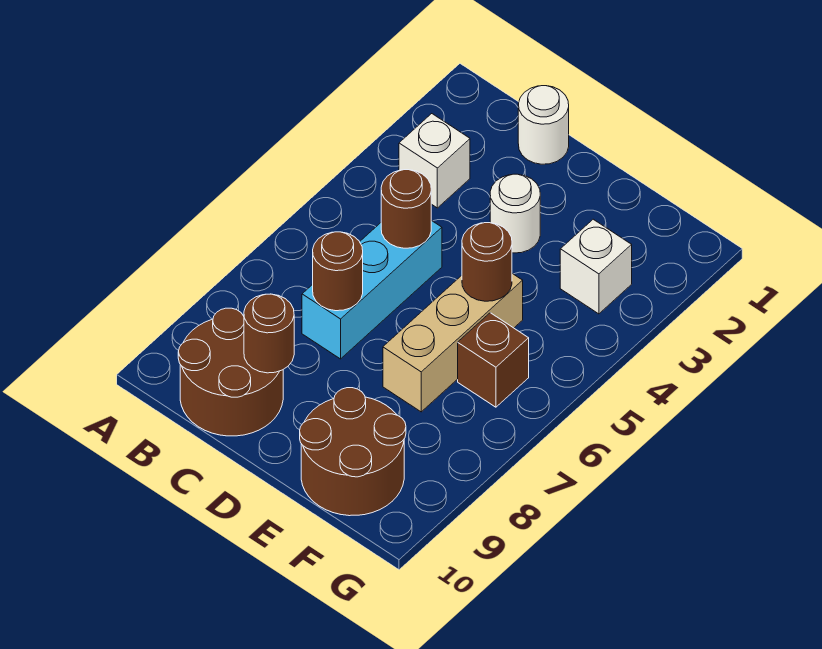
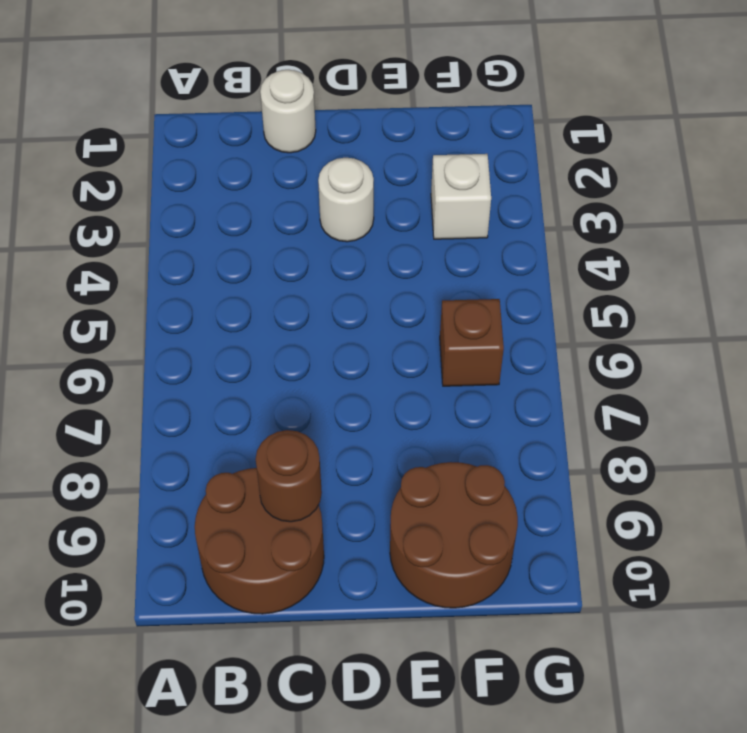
none -> white 1x1 brick [399,114,470,208]
none -> cyan 1x3 brick [302,220,442,359]
none -> tan 1x3 brick [383,274,523,412]

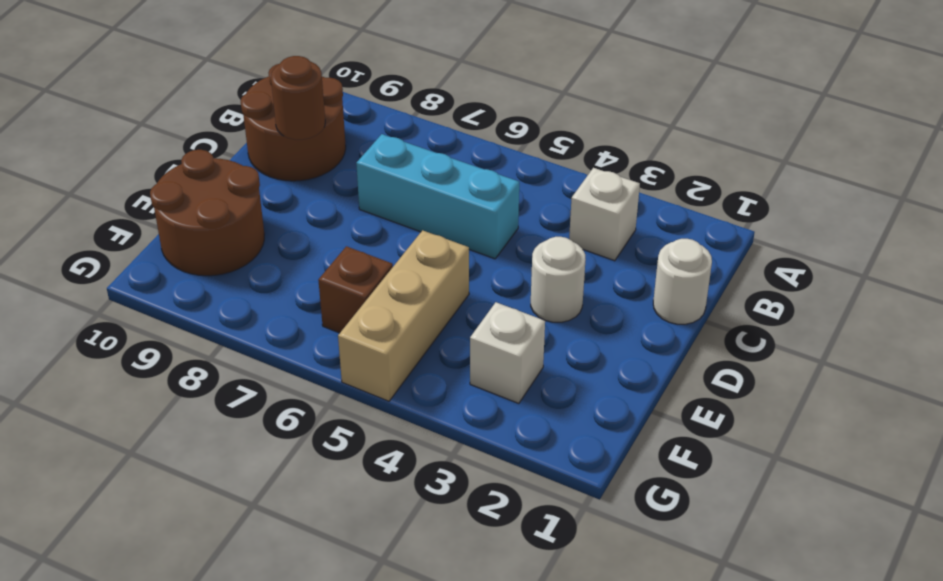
tan 1x3 brick [338,230,469,401] -> tan 1x3 brick turned to [383,274,523,412]
none -> brown 1x1 round brick [381,170,431,248]
none -> brown 1x1 round brick [313,232,363,311]
none -> brown 1x1 round brick [462,223,512,301]

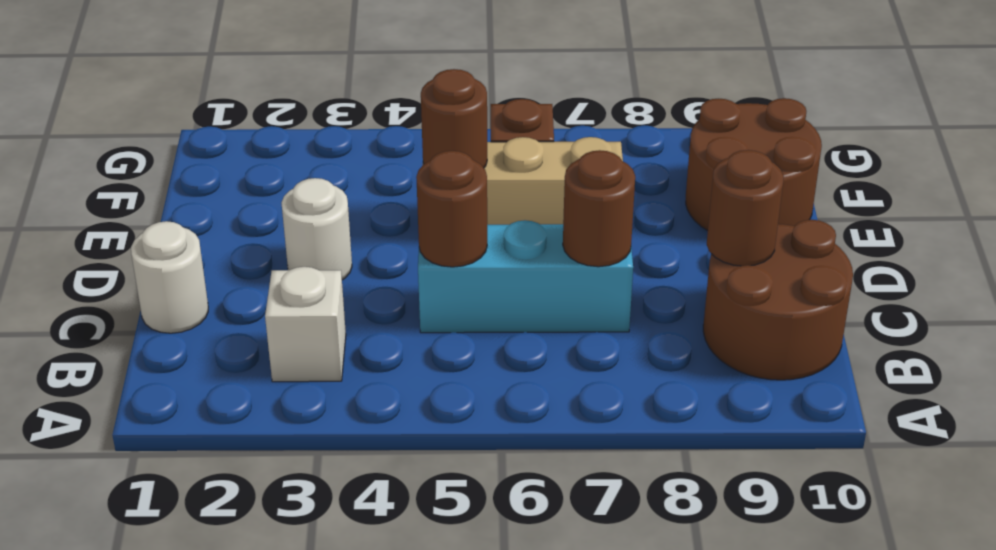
none -> white 1x1 brick [560,219,632,314]

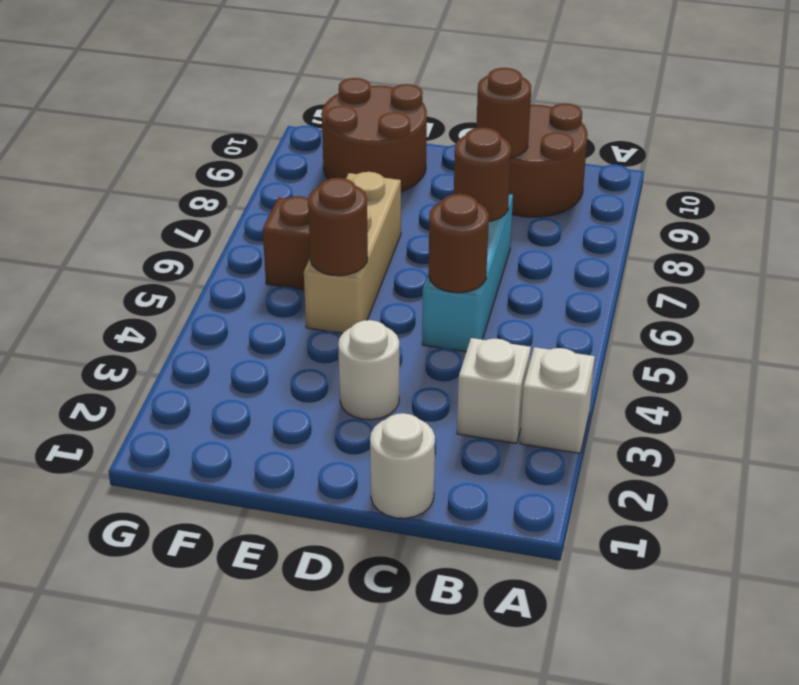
white 1x1 brick [520,347,595,453] -> white 1x1 brick moved to [560,219,632,314]

